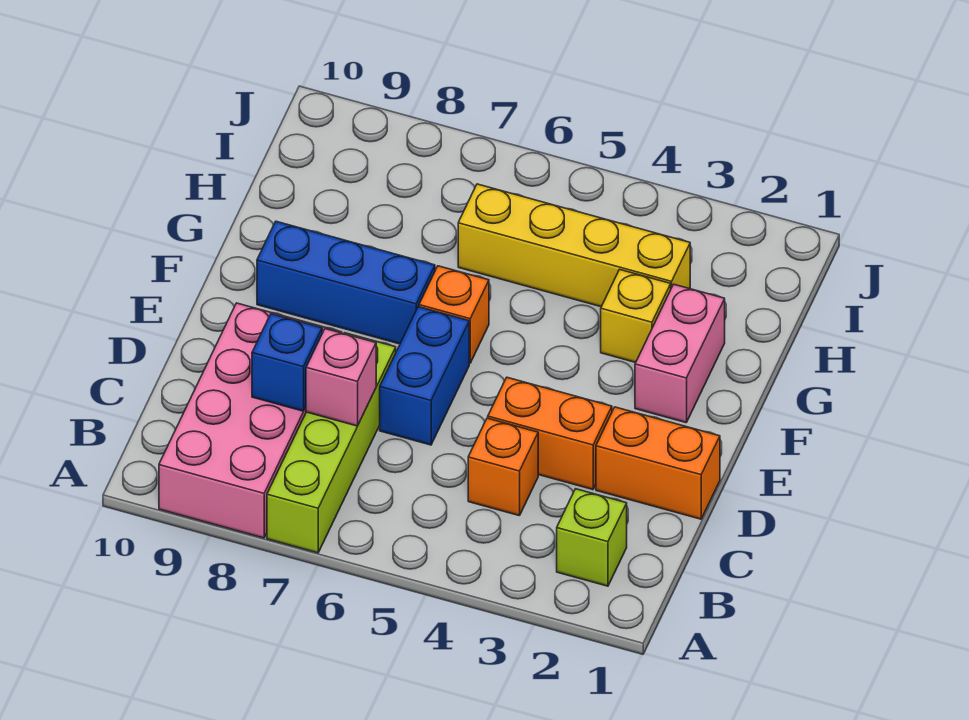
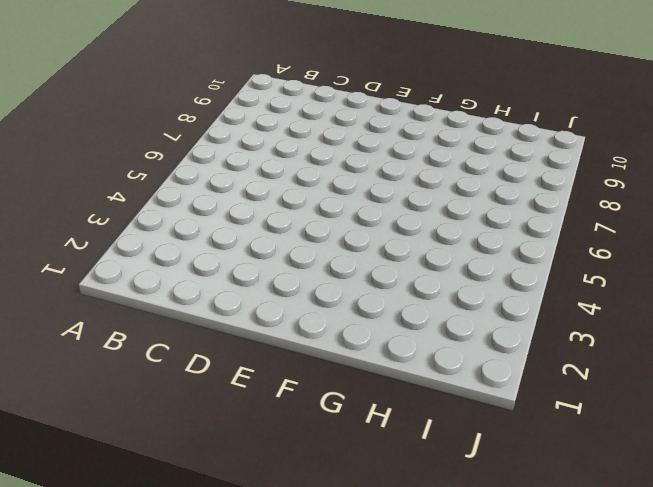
none -> lime 1x4 brick [267,333,396,553]
none -> pink 2x4 brick [159,303,342,538]
none -> lime 1x1 brick [557,489,627,586]

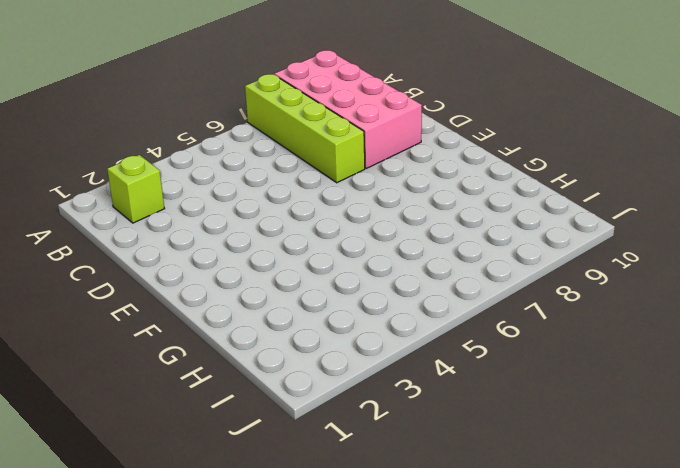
none -> orange 1x1 brick [468,418,538,516]
none -> orange 1x2 brick [596,407,720,519]
none -> orange 1x2 brick [488,377,612,490]

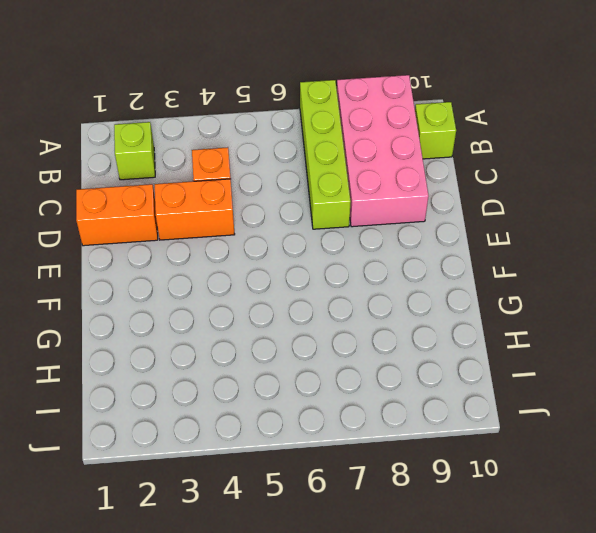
lime 1x1 brick [415,102,456,159] -> none
none -> blue 1x2 brick [380,307,469,445]
none -> pink 1x2 brick [635,284,725,423]
none -> orange 1x1 brick [419,266,489,363]

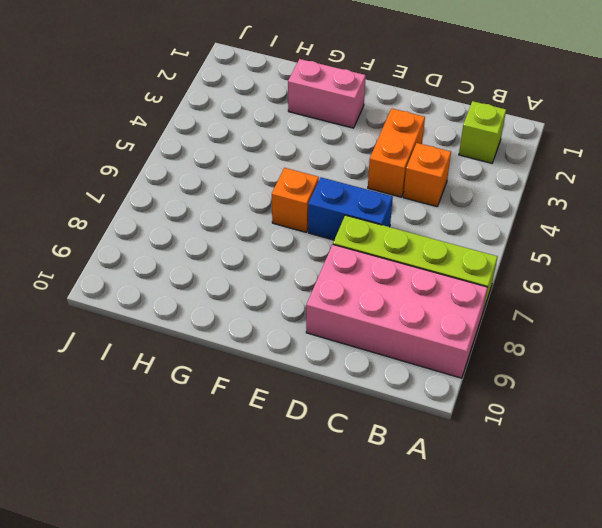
none -> orange 1x2 brick [596,407,720,519]
none -> blue 1x3 brick [257,221,435,344]
none -> yellow 1x1 brick [601,269,671,362]

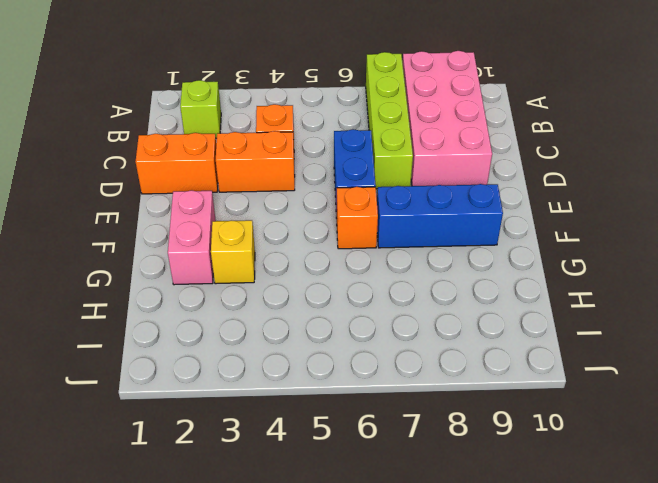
none -> yellow 1x4 brick [458,184,690,307]
none -> pink 1x1 brick [306,329,376,426]
none -> blue 1x1 brick [252,314,322,411]

